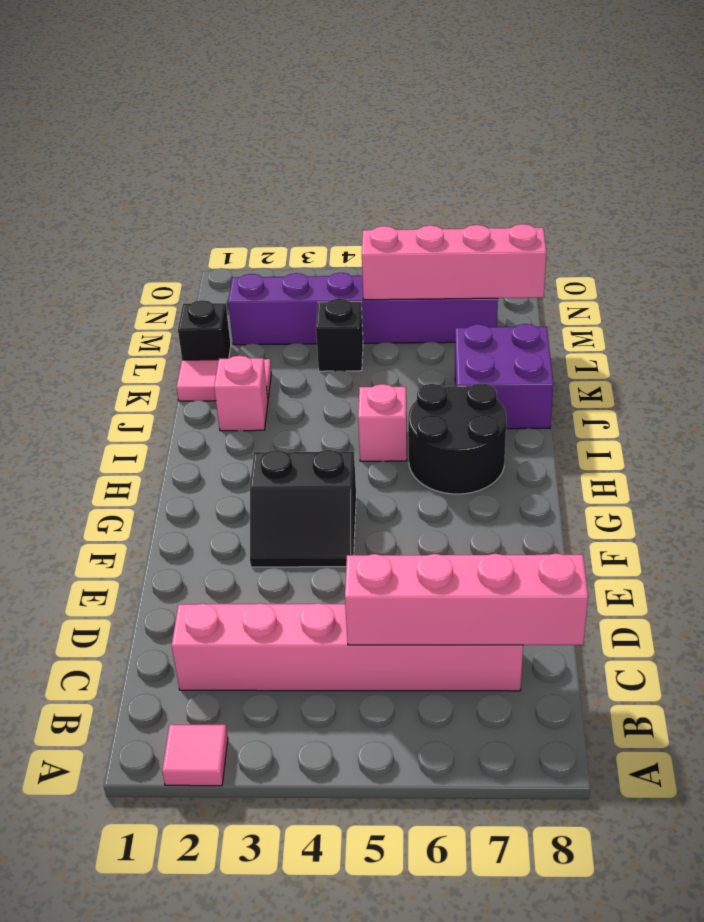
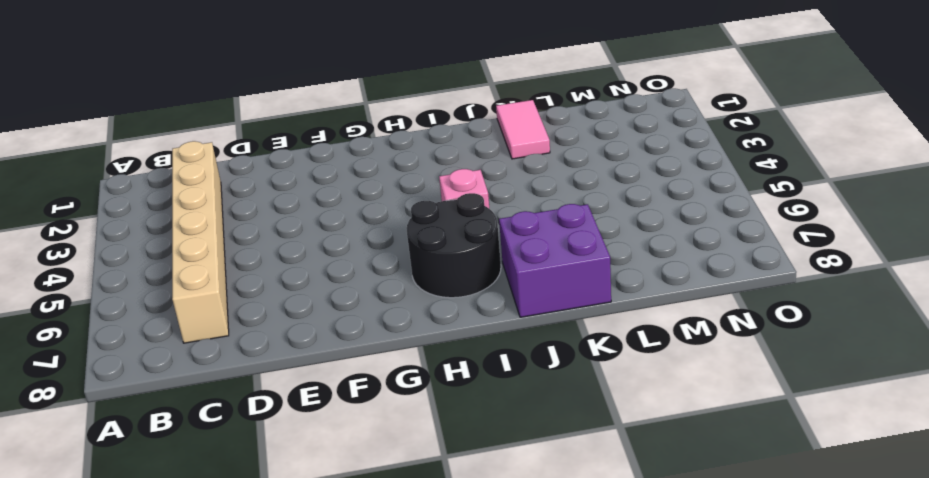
tan 1x6 brick [172,141,229,343] -> pink 1x6 brick [172,603,523,691]
none -> pink 1x1 tile [162,724,228,786]
none -> black 2x2 slope [250,450,356,567]
none -> pink 1x1 brick [214,356,268,431]

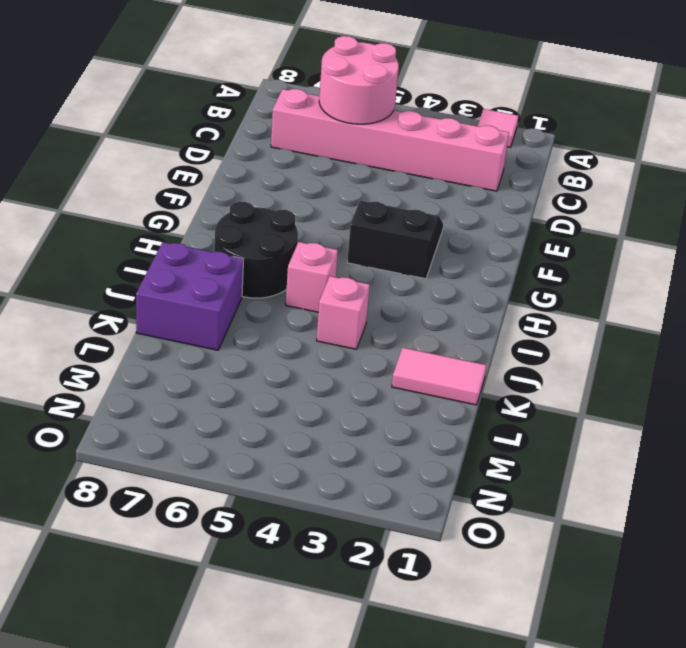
pink 2x2 round brick [319,36,399,124] -> pink 1x4 brick [345,553,588,645]
pink 1x1 brick [317,276,370,349] -> pink 1x1 brick moved to [214,356,268,431]
none -> black 1x1 brick [178,300,231,360]
none -> black 1x1 brick [316,299,363,371]
none -> purple 1x6 brick [228,273,498,345]

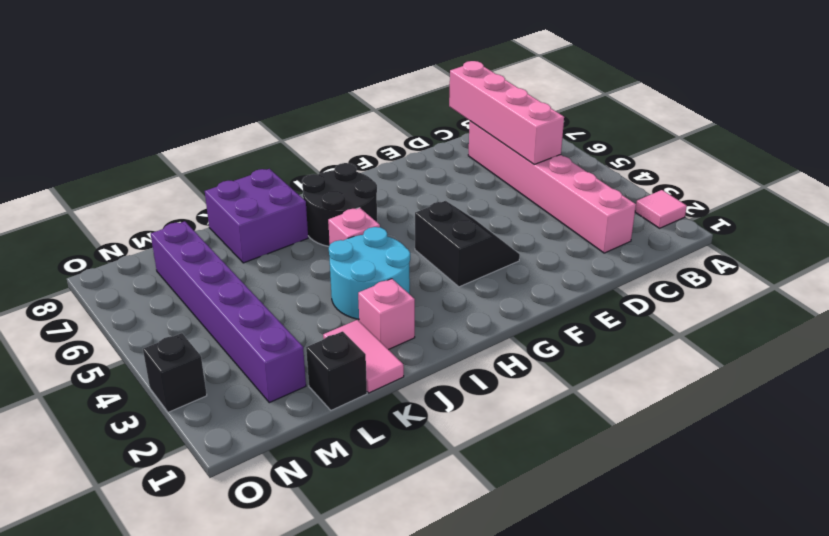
cyan 2x2 round brick [329,227,410,319] -> none
black 1x1 brick [143,333,207,412] -> black 1x1 brick moved to [316,299,363,371]
none -> pink 1x4 brick [362,224,546,300]

